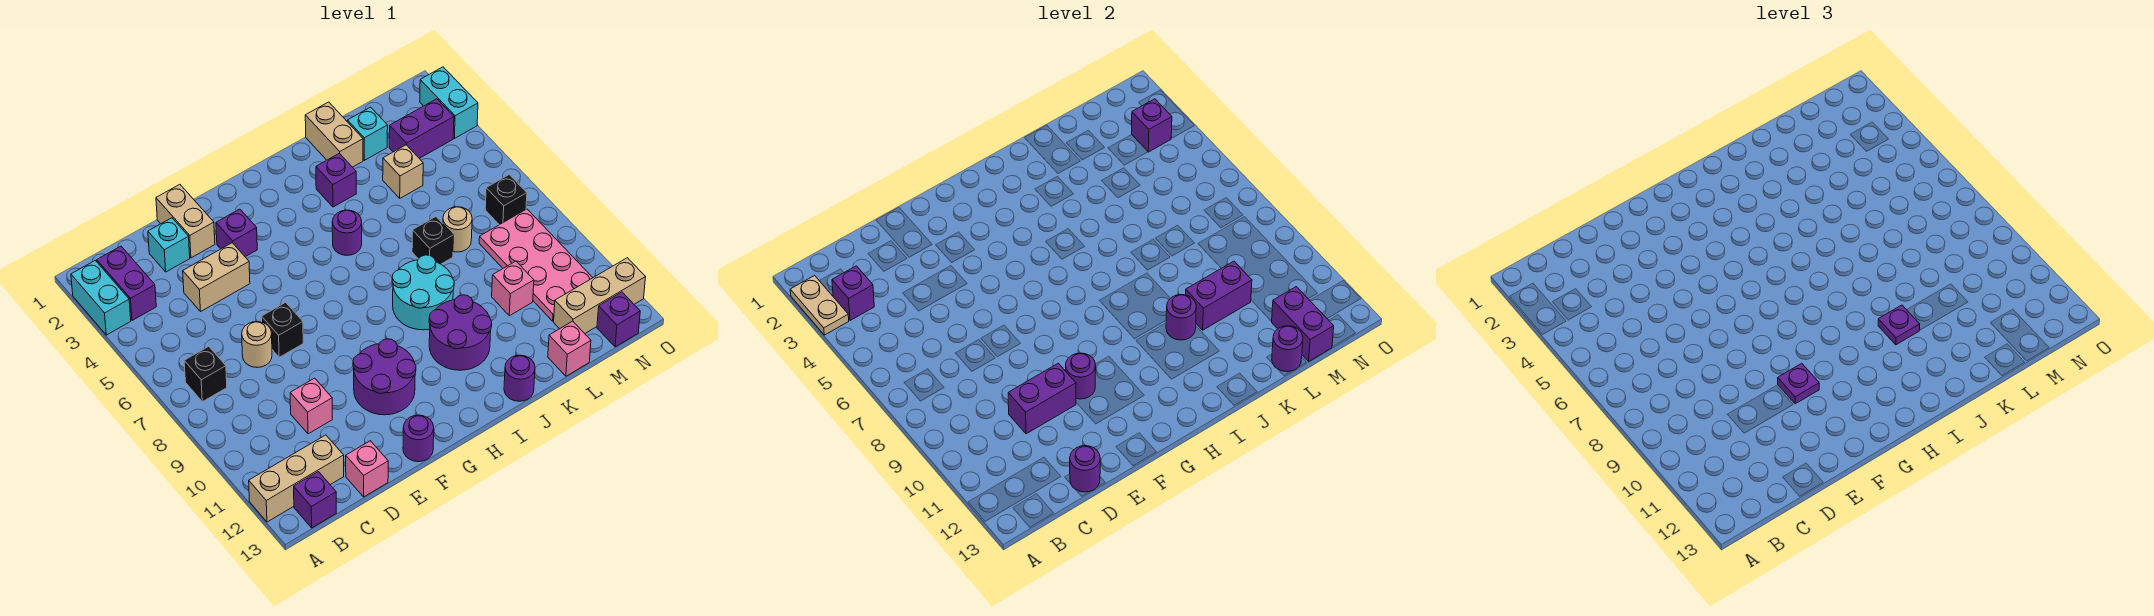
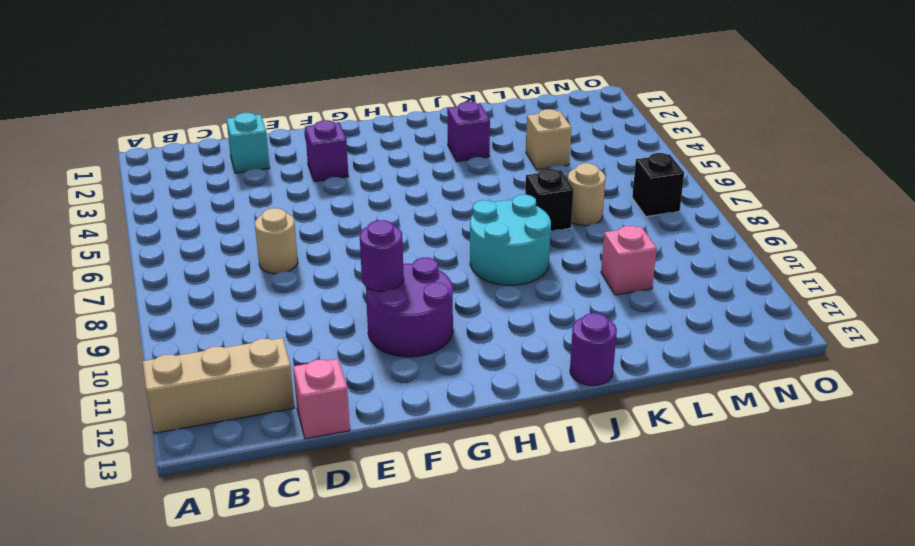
none -> cyan 1x2 brick [71,260,131,335]
none -> purple 1x2 brick [97,246,156,321]
none -> black 1x1 brick [184,346,227,402]
none -> purple 1x1 brick [294,472,336,528]

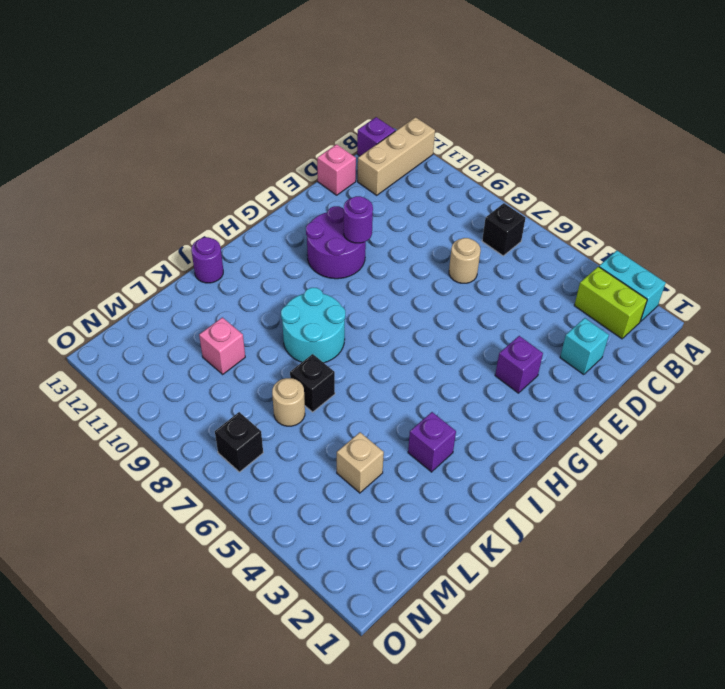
lime 1x2 brick [574,267,647,339] -> purple 1x2 brick [97,246,156,321]
none -> tan 1x2 brick [183,243,250,311]
none -> pink 1x1 brick [290,378,332,434]
none -> tan 1x2 brick [156,185,215,258]
none -> black 1x1 brick [262,302,303,357]

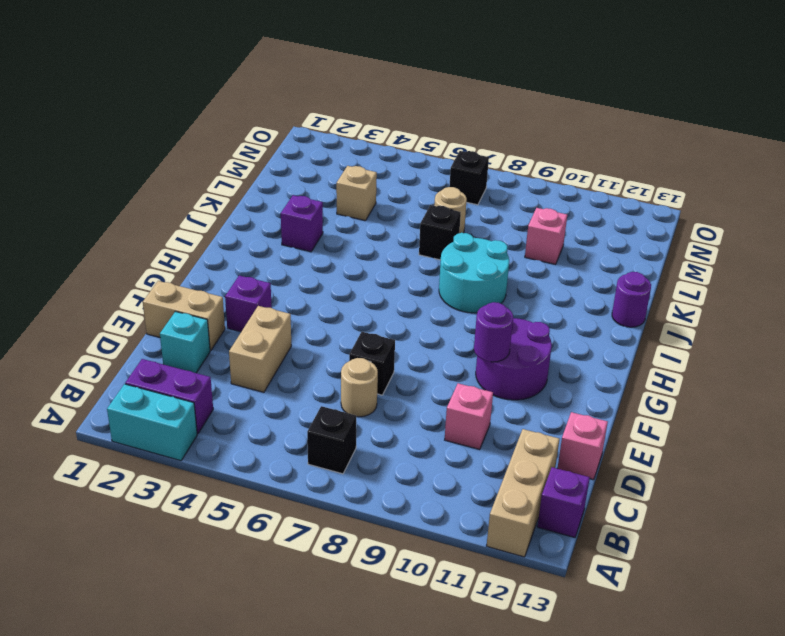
none -> purple 1x1 round brick [403,415,434,462]
none -> purple 1x1 round brick [332,210,362,255]
none -> purple 2x2 round brick [429,295,492,370]
none -> tan 1x2 brick [305,102,363,167]

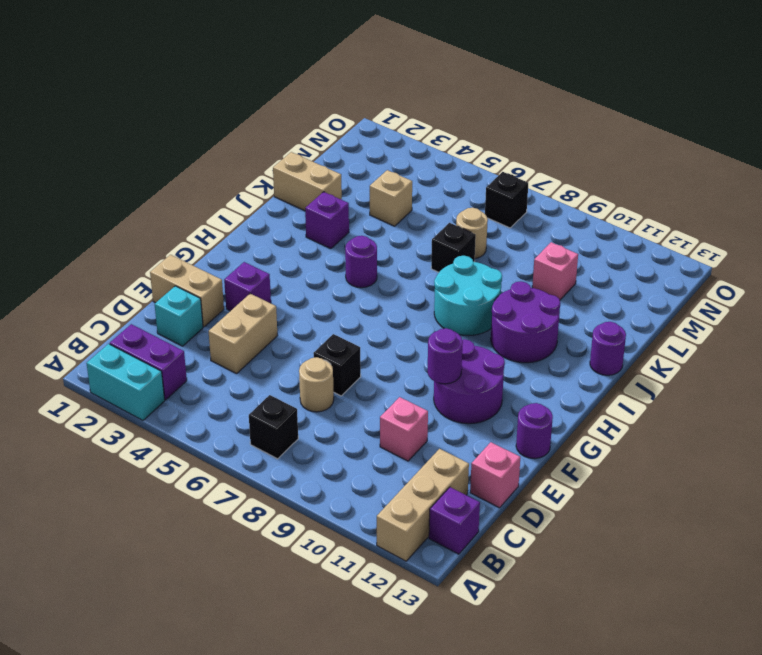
none -> cyan 1x1 brick [347,107,388,160]
none -> pink 1x1 brick [548,321,591,376]
none -> purple 1x2 brick [389,99,454,158]
none -> pink 2x4 plate [479,209,593,321]

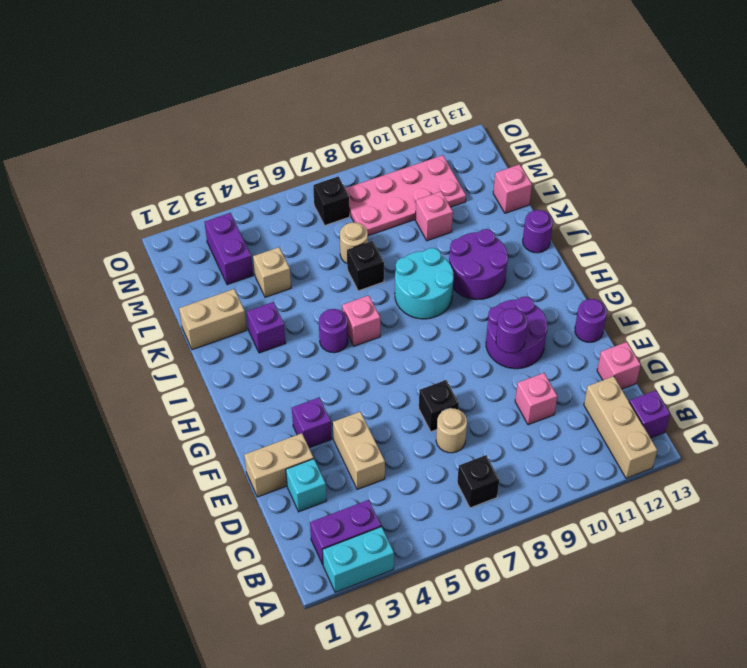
pink 1x1 brick [342,295,380,346] -> none
none -> cyan 1x1 brick [347,107,388,160]
none -> tan 1x3 brick [554,258,645,333]
none -> purple 1x1 brick [597,292,640,347]
none -> cyan 1x2 brick [420,67,478,138]

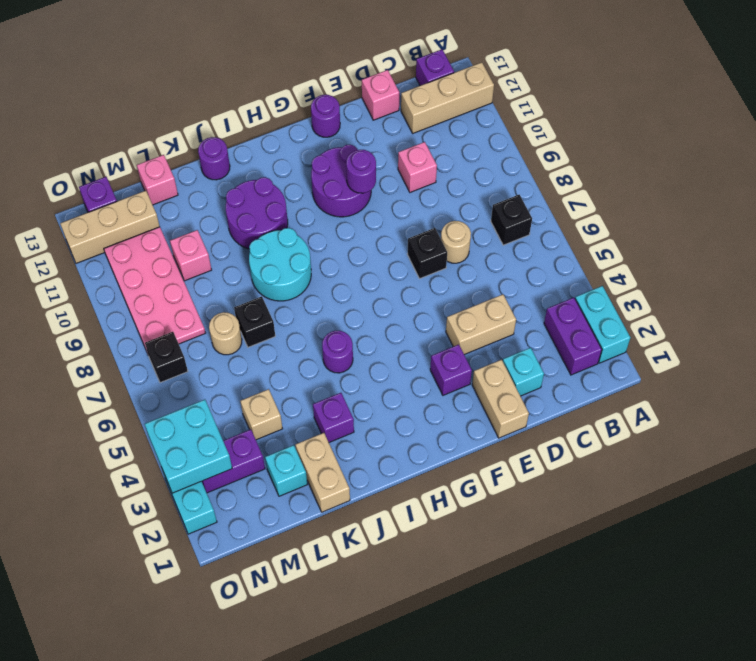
cyan 2x2 brick [145,400,232,493] -> purple 1x1 brick [1132,99,1172,152]
none -> tan 1x2 plate [790,276,849,335]
none -> purple 1x1 brick [832,266,874,321]
none -> purple 1x2 brick [1008,363,1076,434]
none -> purple 1x1 round brick [1070,446,1100,492]

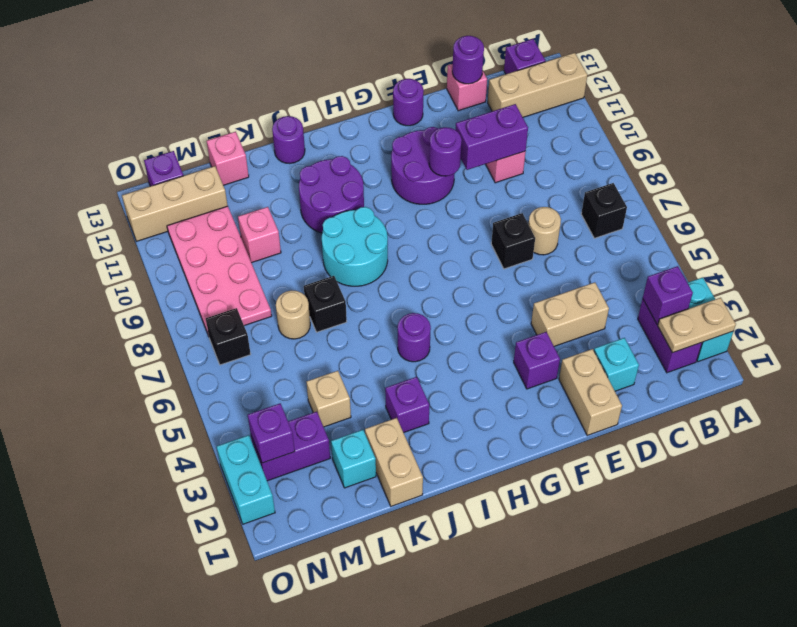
tan 1x2 plate [658,298,736,353] -> tan 1x2 plate turned to [790,276,849,335]
none -> purple 1x1 round brick [1166,295,1196,340]
none -> purple 1x2 brick [1186,261,1252,330]
none -> purple 1x1 round brick [1272,326,1303,372]
none -> purple 1x2 brick [1271,287,1334,361]

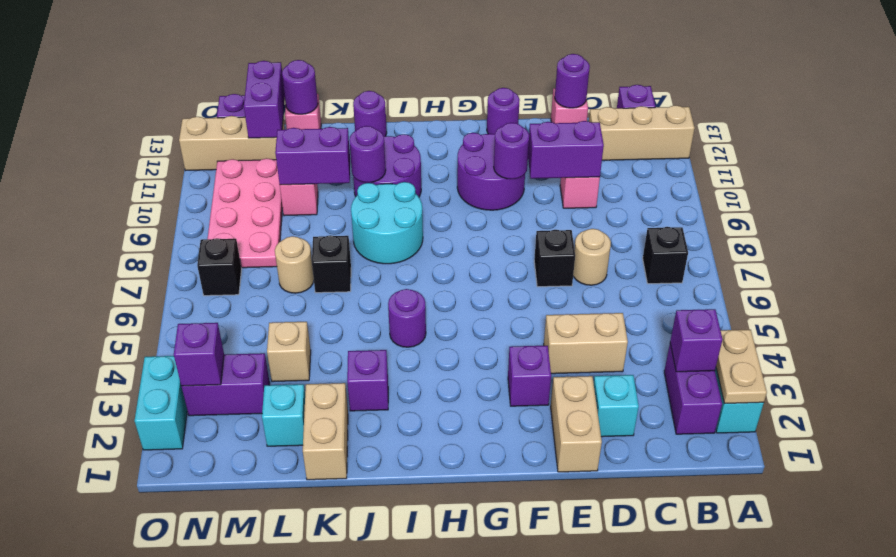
none -> purple 1x1 plate [1778,363,1819,404]
none -> purple 1x1 plate [1878,305,1920,345]

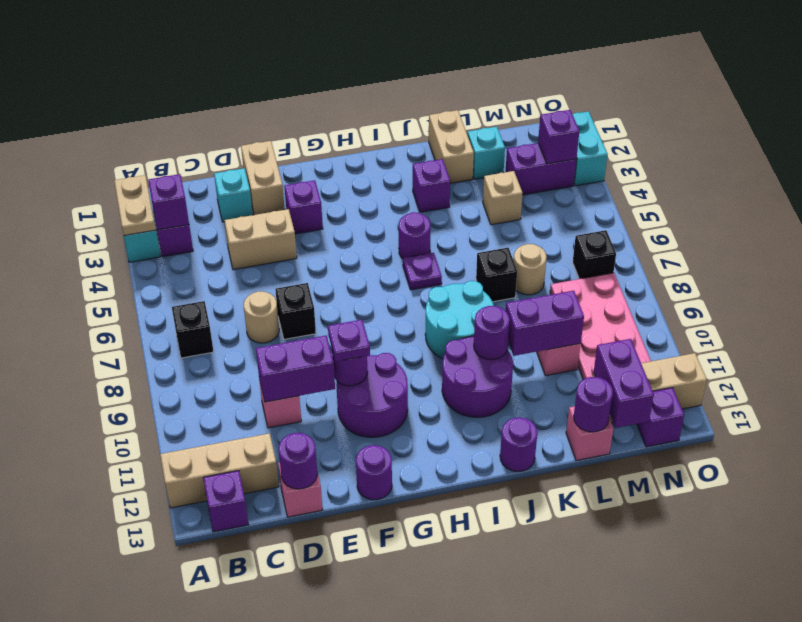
purple 1x1 plate [403,253,442,290] -> purple 1x1 plate moved to [1878,305,1920,345]

